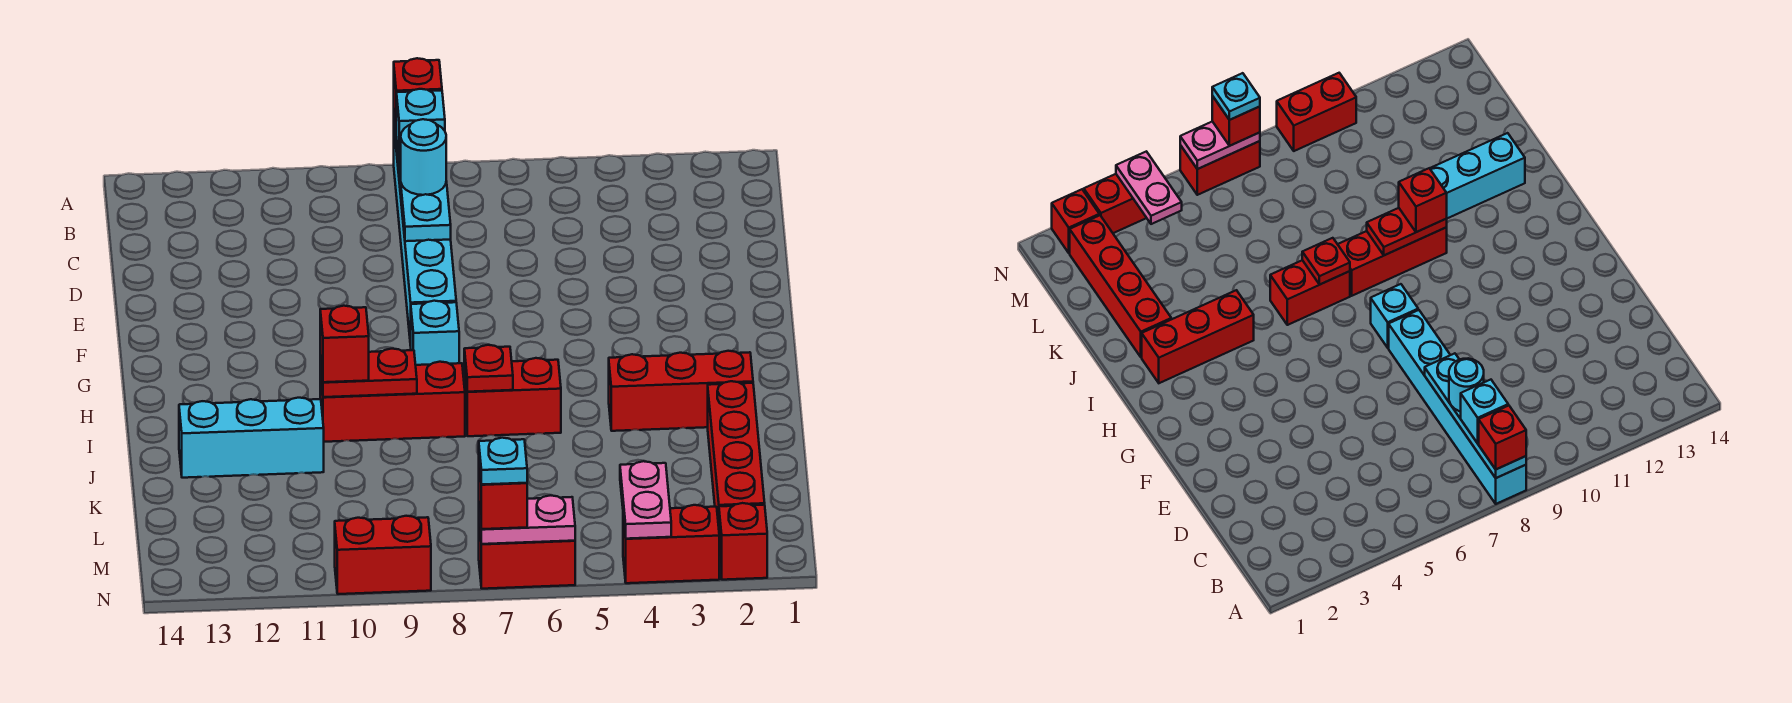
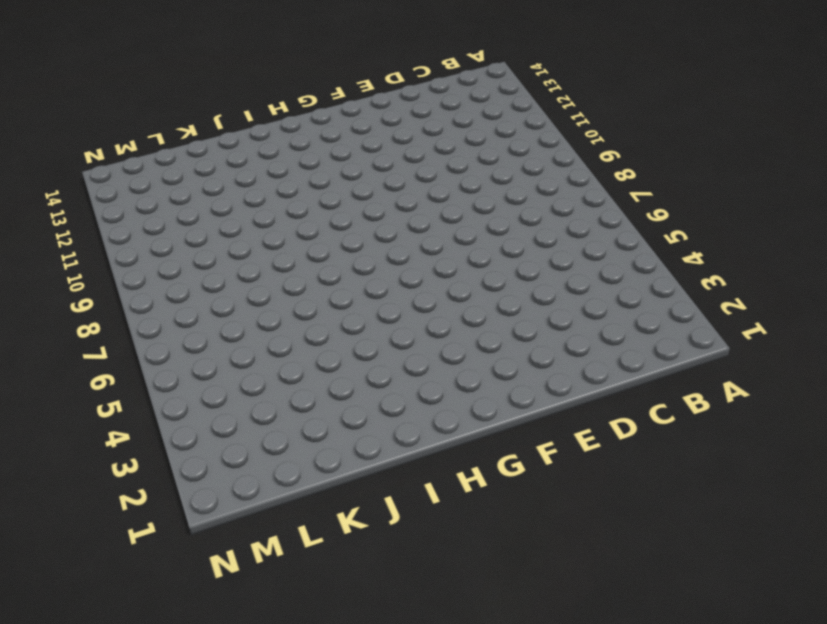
none -> cyan 1x6 brick [394,131,456,346]
none -> cyan 1x1 brick [411,301,459,365]
none -> red 1x3 brick [609,351,753,431]

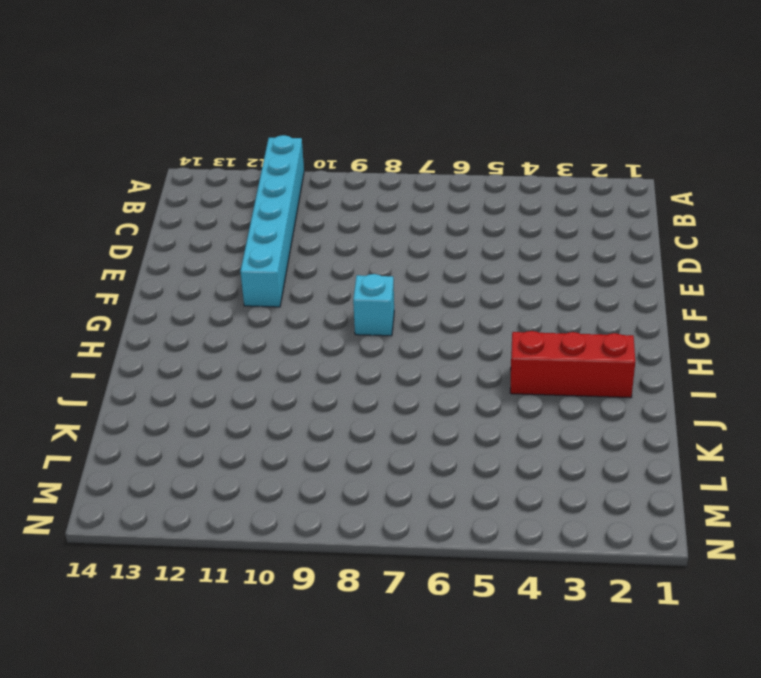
cyan 1x6 brick [240,135,304,307] -> cyan 1x6 brick moved to [394,131,456,346]
none -> red 1x2 brick [464,358,561,436]
none -> red 1x3 brick [320,362,465,442]
none -> red 1x4 brick [708,381,765,526]

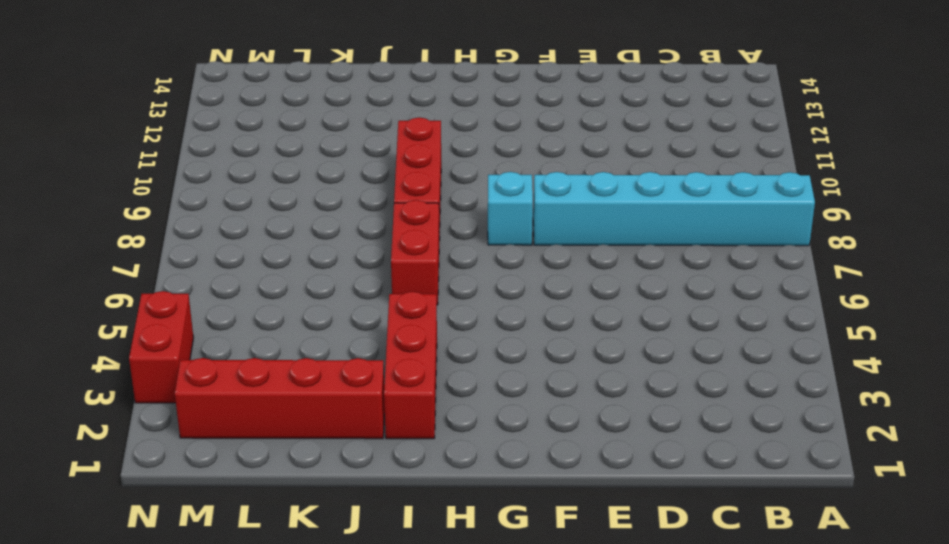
none -> cyan 1x3 brick [179,398,324,478]
none -> red 1x1 brick [719,503,767,580]
none -> red 1x2 brick [479,524,575,589]

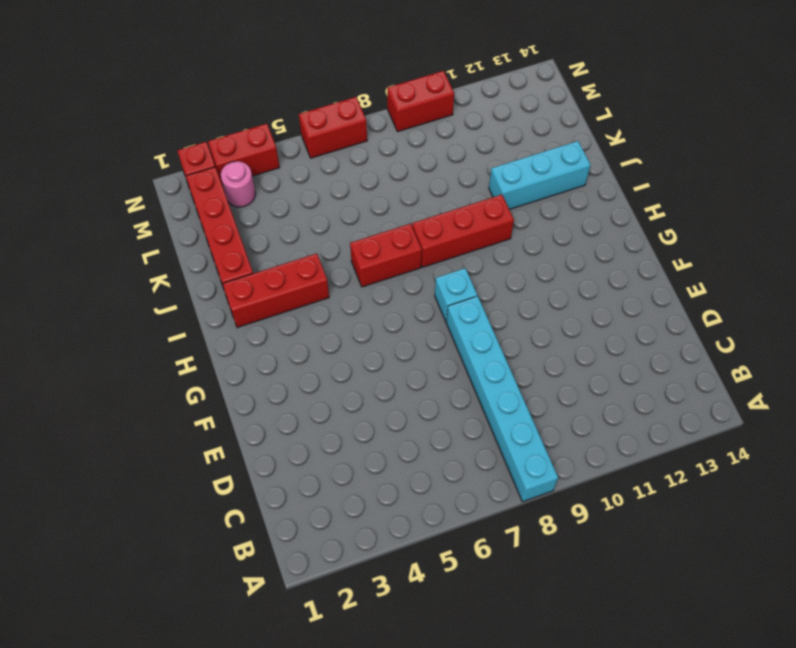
pink 1x1 round brick [221,161,255,207] -> none
none -> cyan 1x4 plate [394,116,451,241]
none -> red 1x1 plate [464,345,513,392]
none -> red 1x2 plate [320,349,417,397]

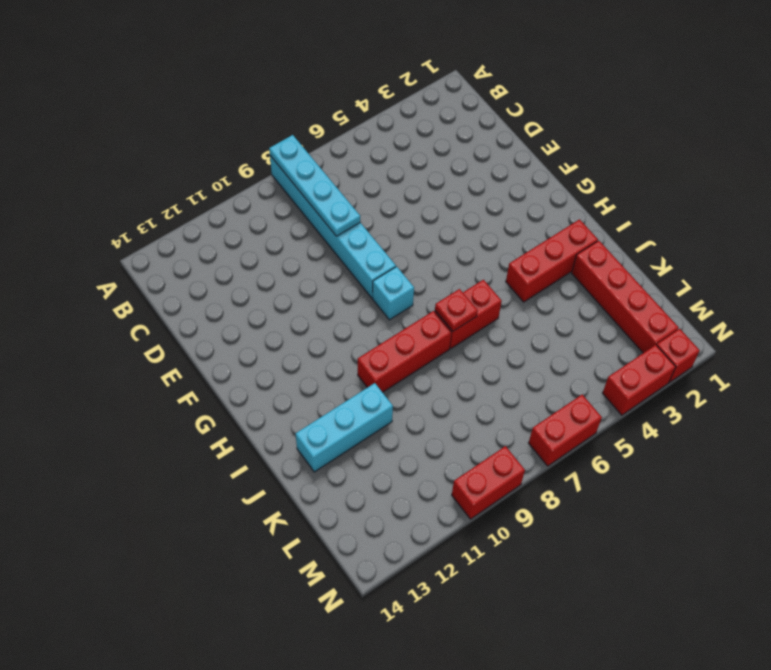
none -> red 1x2 plate [320,349,417,397]
none -> pink 1x2 plate [620,461,671,539]
none -> pink 1x2 plate [479,495,575,544]

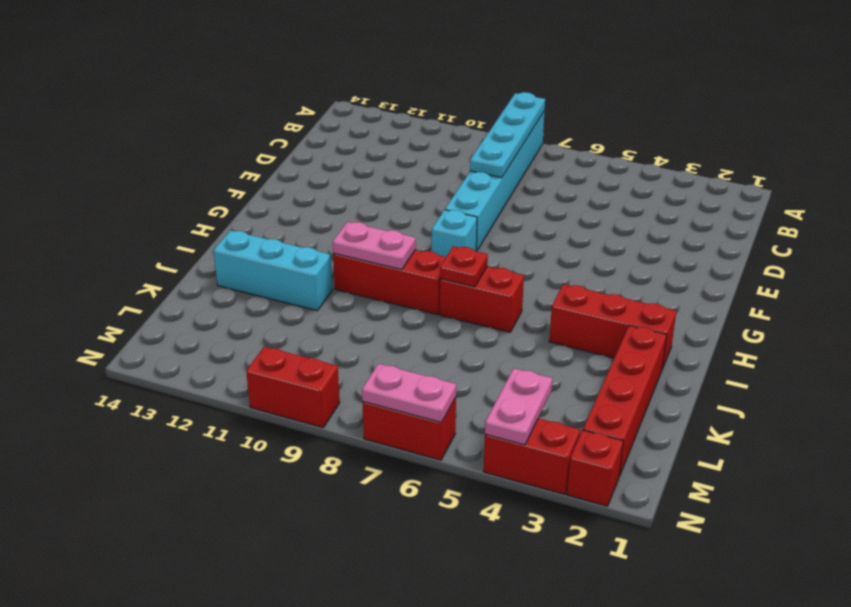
pink 1x2 plate [332,222,416,270] -> red 1x2 plate [320,349,417,397]
none -> red 1x1 brick [394,58,442,126]
none -> cyan 1x1 brick [396,89,445,165]
none -> cyan 1x1 round brick [401,119,446,195]

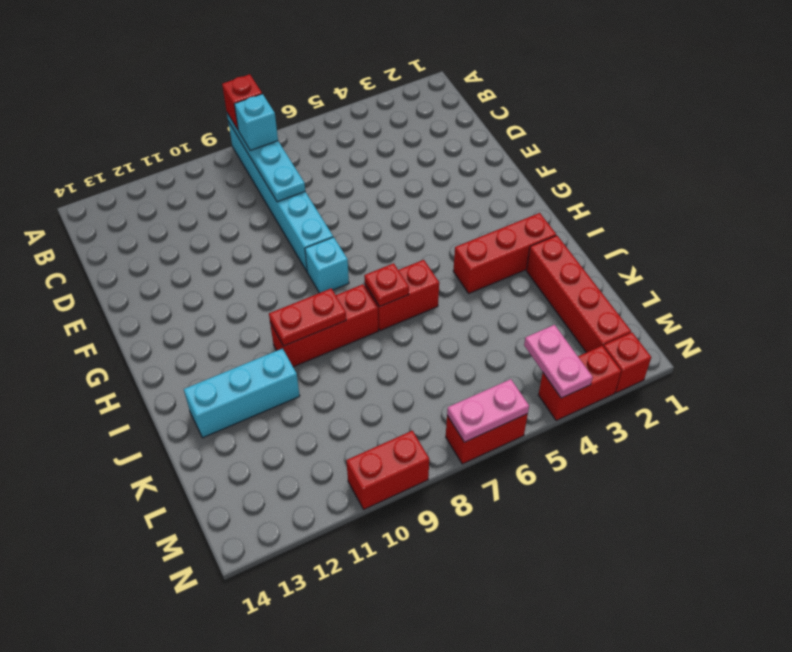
none -> cyan 1x1 round brick [401,119,446,195]
none -> red 1x1 brick [320,306,369,382]
none -> red 1x1 brick [479,464,527,529]

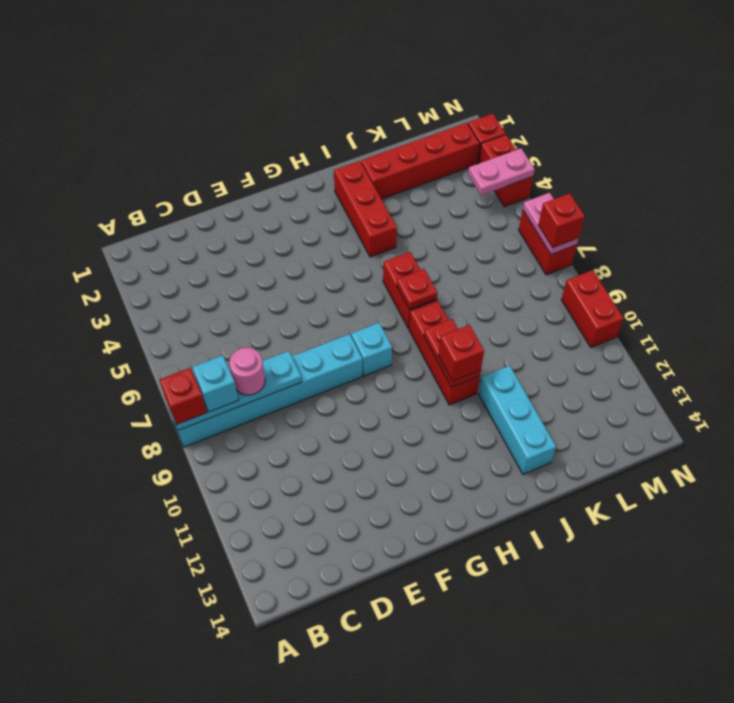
pink 1x1 round brick [229,348,265,395] -> cyan 1x1 round brick [401,119,446,195]
none -> cyan 1x1 plate [479,438,527,485]

